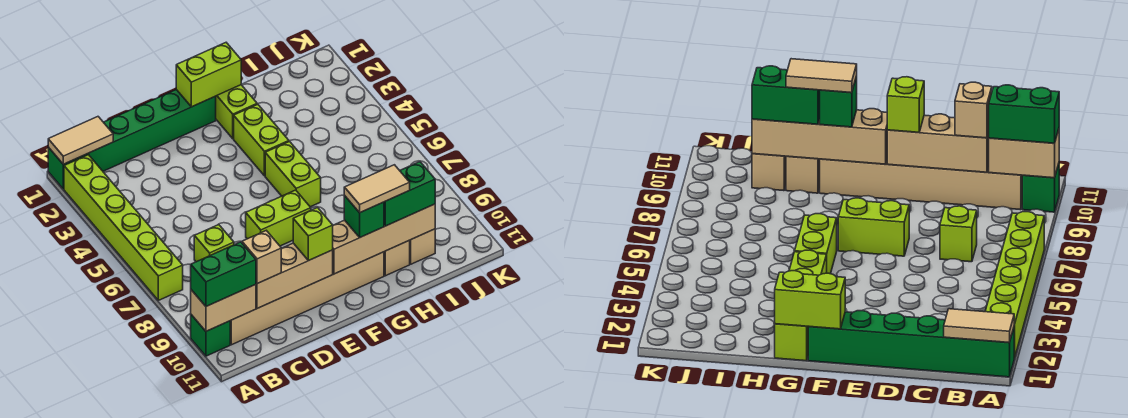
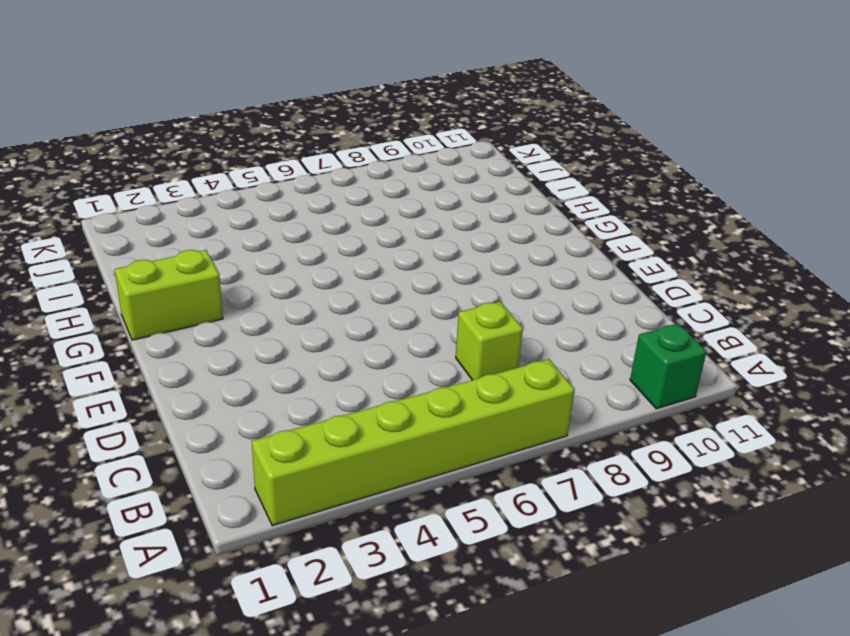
none -> green 1x6 brick [48,90,216,189]
none -> tan 1x6 brick [230,252,384,345]
none -> lime 1x2 brick [246,190,311,246]

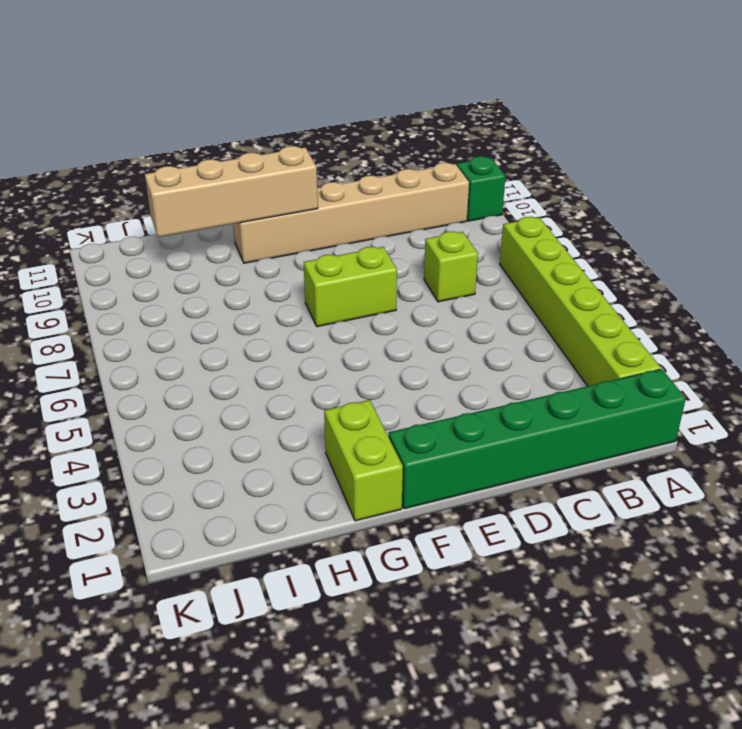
none -> lime 1x2 brick [234,104,289,176]
none -> lime 1x2 brick [265,141,321,207]
none -> tan 1x1 brick [384,240,410,276]

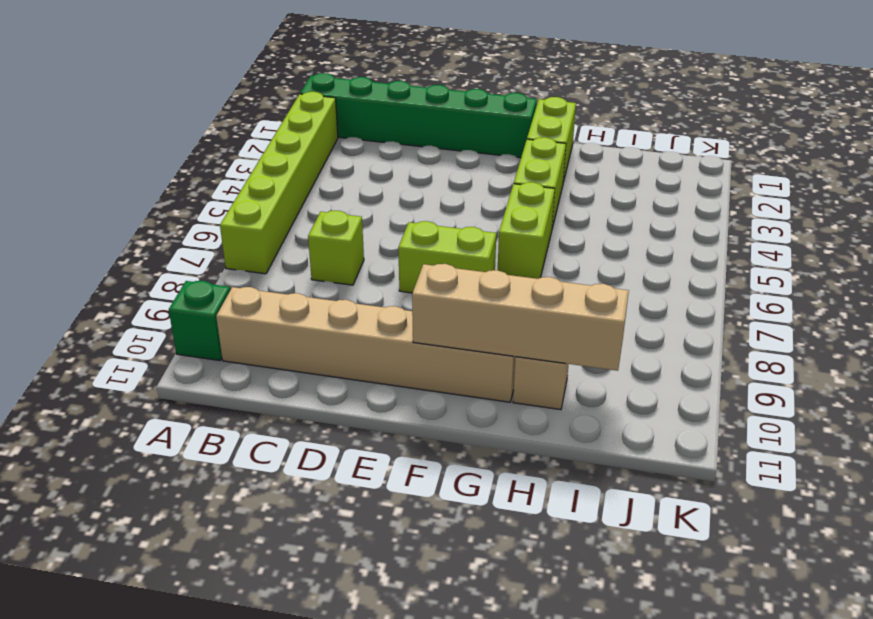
none -> tan 1x1 brick [410,229,435,264]
none -> tan 1x2 tile [48,117,113,164]
none -> tan 1x2 brick [191,284,256,331]

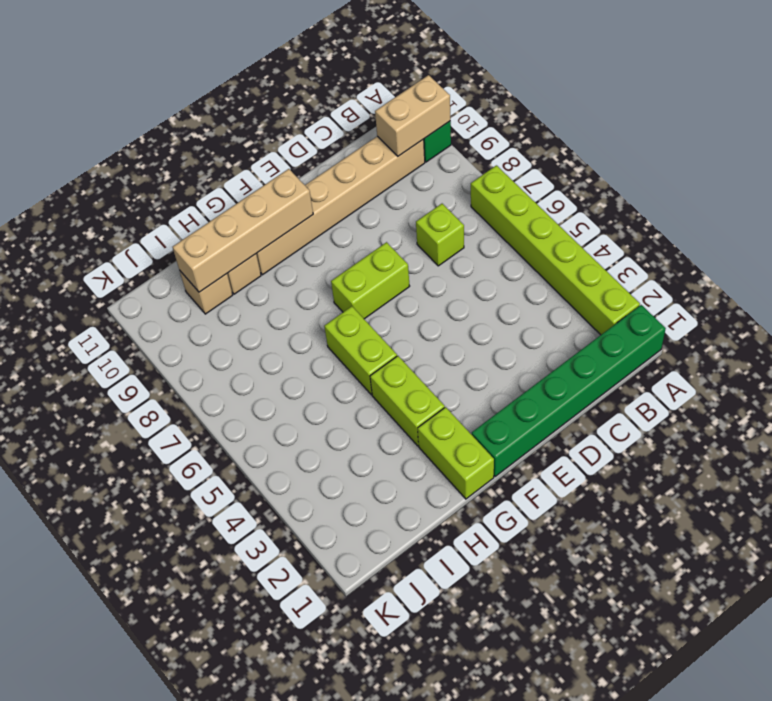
none -> tan 1x2 tile [48,117,113,164]
none -> tan 1x3 brick [256,243,333,308]
none -> lime 1x2 brick [176,43,241,107]

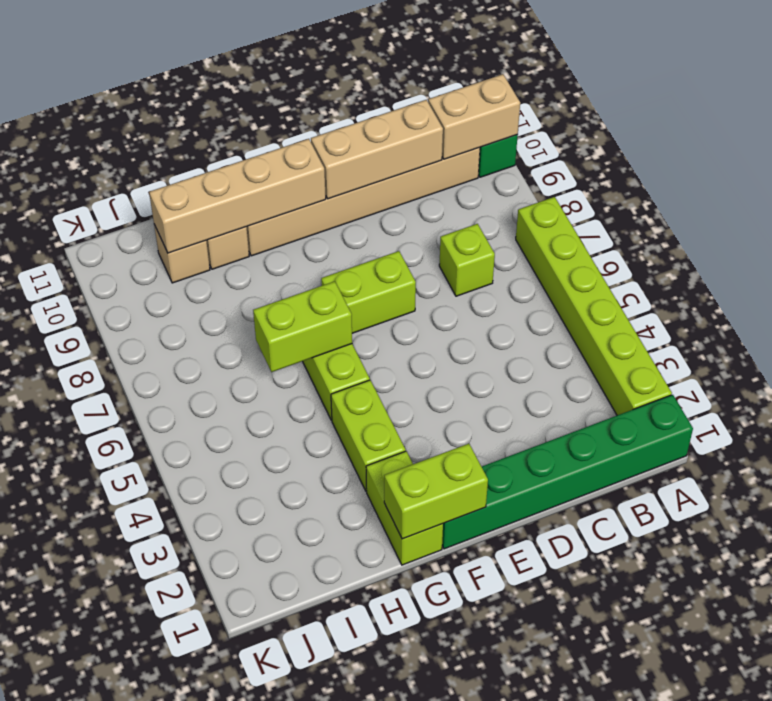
lime 1x2 brick [253,281,352,372] -> none
none -> tan 1x2 tile [48,117,113,164]
none -> green 1x2 brick [191,242,256,306]
none -> tan 1x1 brick [242,231,281,284]

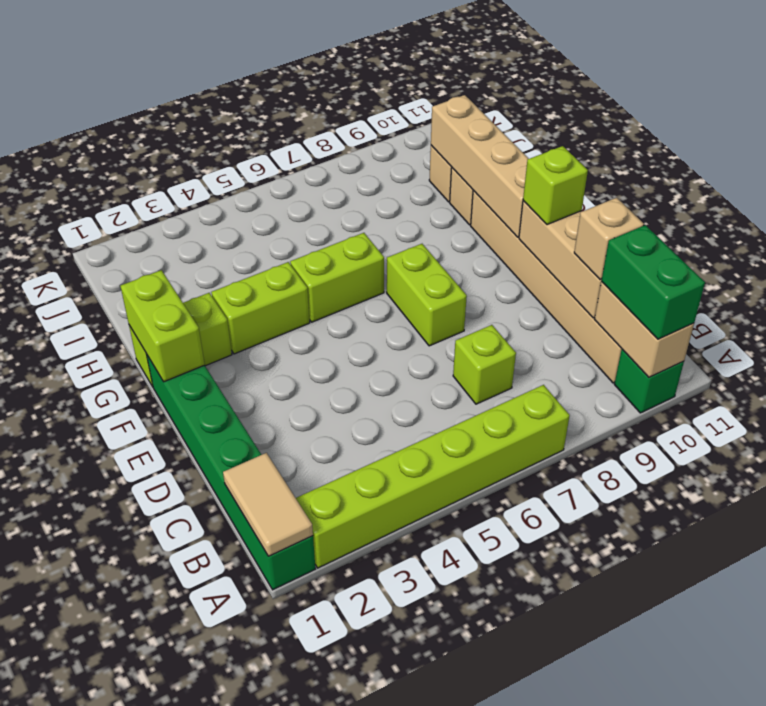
none -> green 1x1 brick [344,195,384,238]
none -> green 1x2 brick [384,162,435,226]
none -> tan 1x2 tile [344,165,410,213]

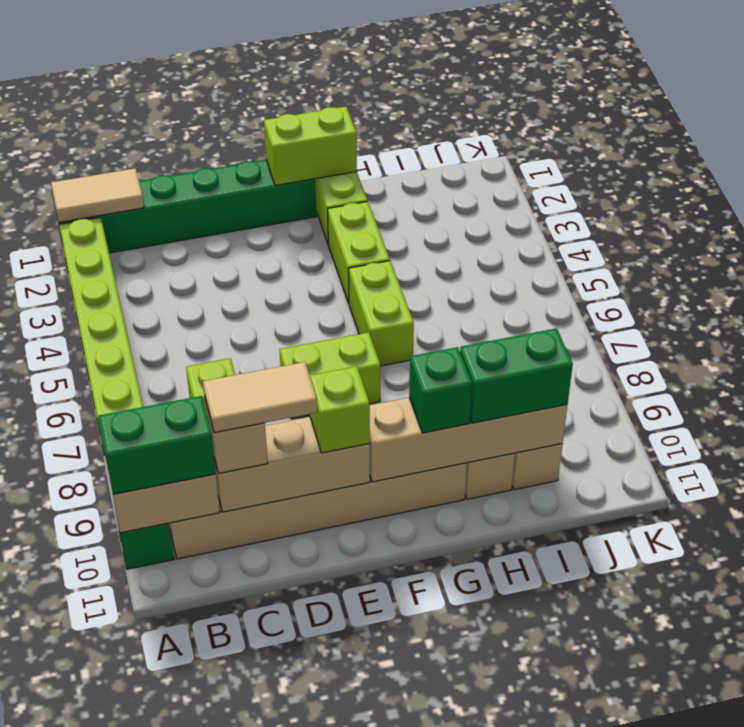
tan 1x2 tile [203,362,317,433] -> tan 1x2 tile moved to [344,165,410,213]

